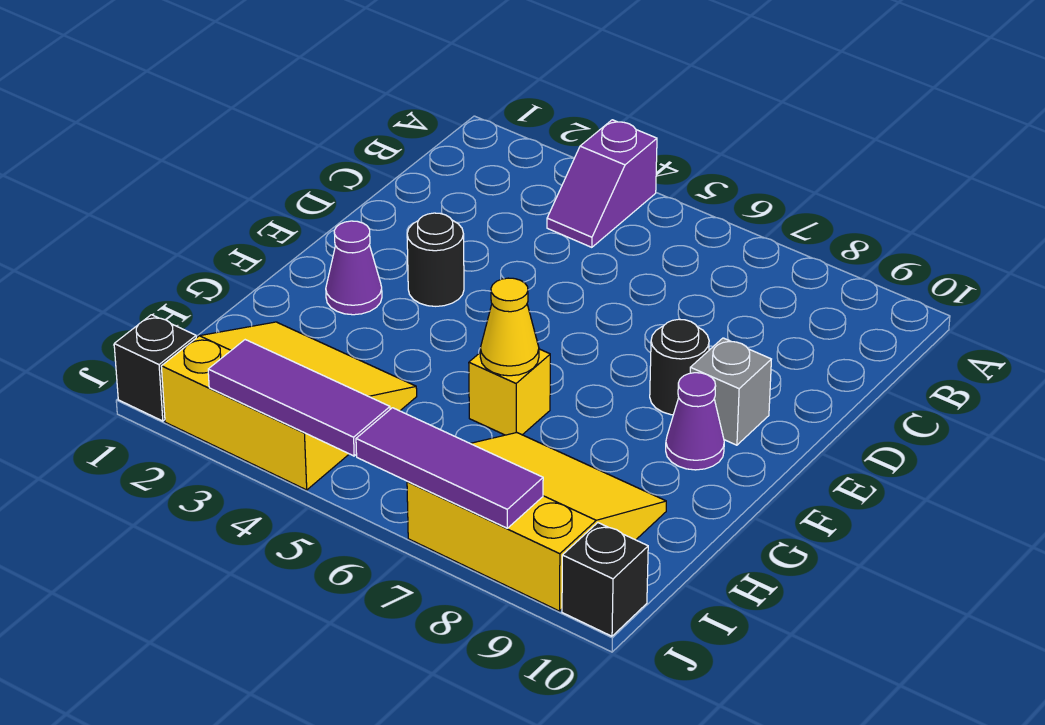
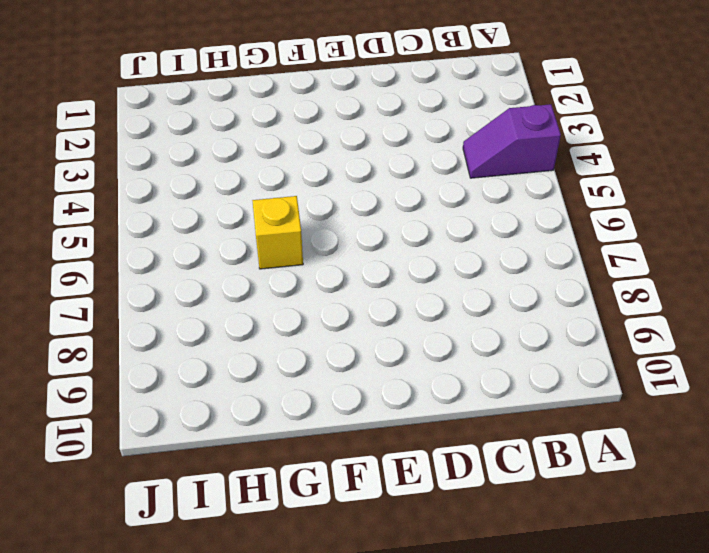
none -> black 1x1 round brick [407,213,464,306]
none -> black 1x1 round brick [650,319,709,415]
none -> grey 1x1 brick [690,338,771,445]

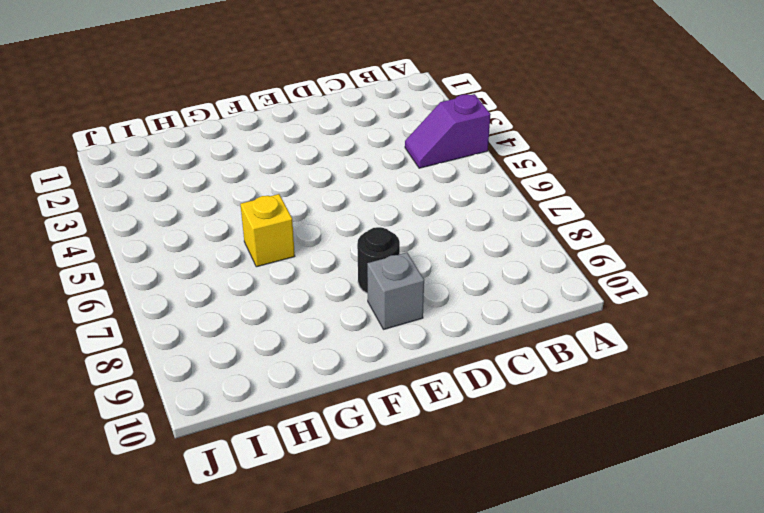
none -> black 1x1 round brick [407,213,464,306]
none -> purple 1x1 cone [326,221,382,315]
none -> purple 1x1 cone [666,373,724,470]

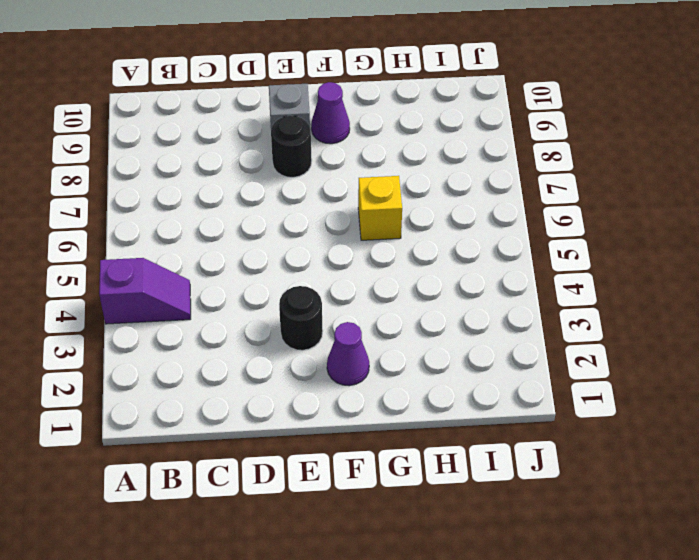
none -> yellow 3x3 slope [161,322,417,490]
none -> yellow 3x3 slope [407,432,666,611]
none -> black 1x1 brick [114,315,196,421]

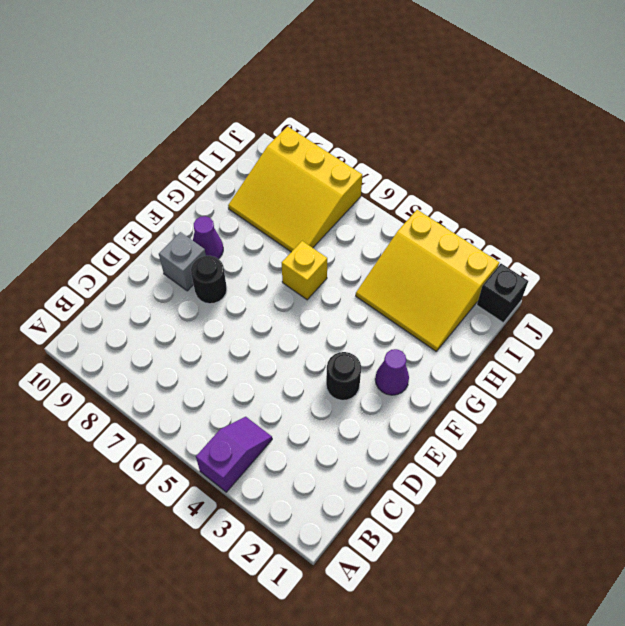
none -> black 1x1 brick [562,523,648,636]
none -> yellow 1x1 cone [480,278,539,376]
none -> purple 1x3 tile [208,340,390,456]

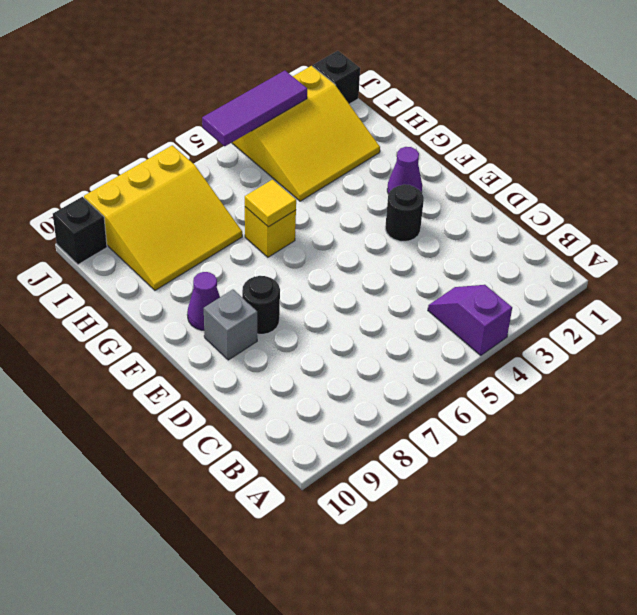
yellow 1x1 tile [245,180,296,227] -> yellow 1x1 cone [480,278,539,376]
none -> purple 1x3 tile [356,408,543,528]

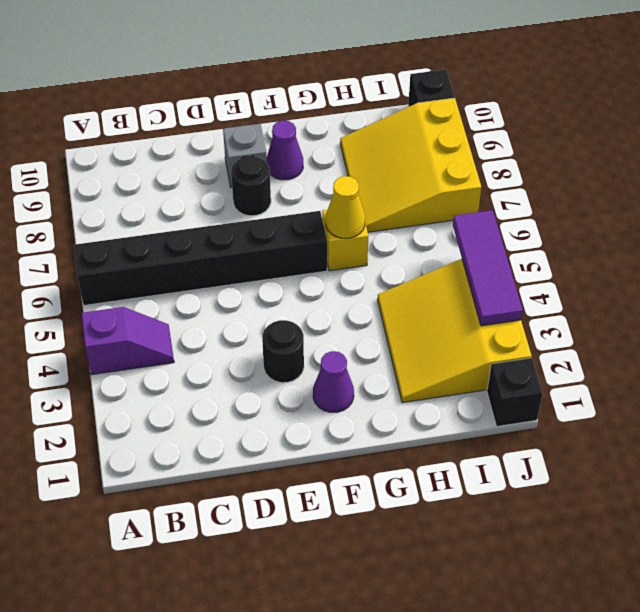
black 1x6 brick [74,211,327,305] -> none
none -> purple 1x3 tile [356,408,543,528]

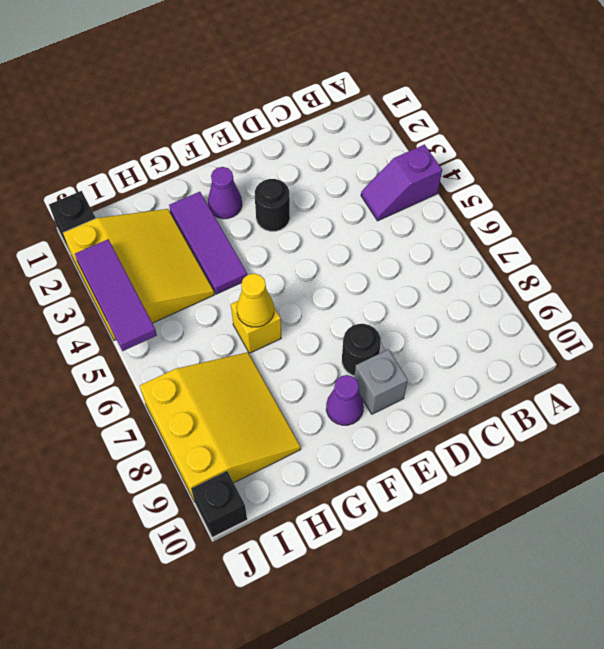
purple 1x3 tile [169,192,247,294] -> purple 1x3 tile moved to [356,408,543,528]

